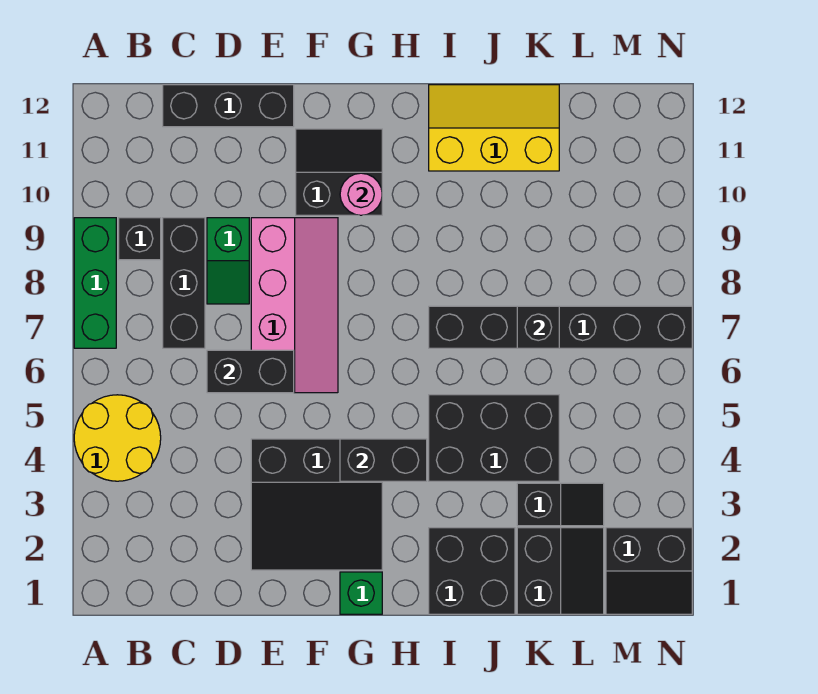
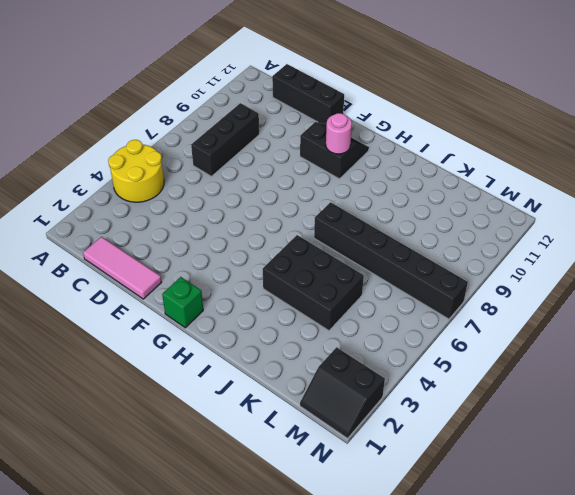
pink 1x3 tile [83,237,162,299] -> none
none -> green 1x3 brick [74,218,116,348]
none -> black 1x1 brick [119,218,161,260]
none -> green 1x2 slope [207,218,249,304]

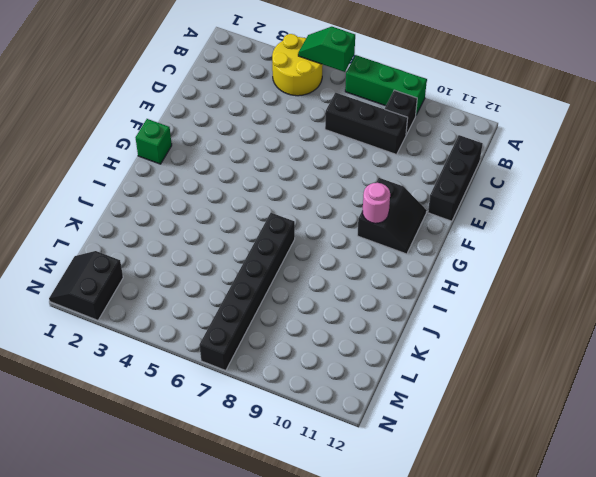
green 1x2 slope [298,27,355,72] -> green 1x2 slope moved to [207,218,249,304]
none -> black 3x3 slope [251,439,382,570]
none -> pink 2x4 slope [251,218,338,393]
none -> black 2x2 brick [429,528,515,614]

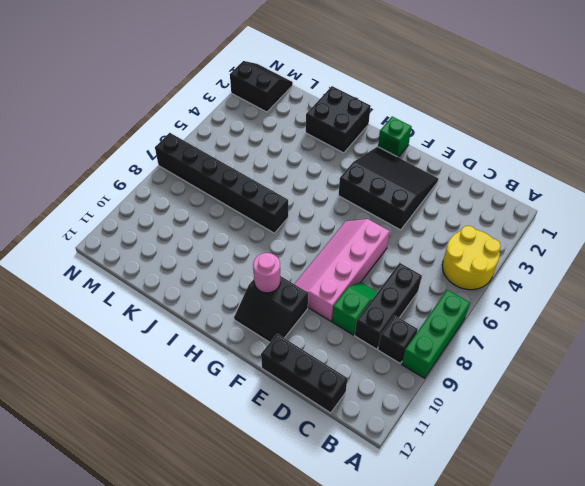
none -> black 2x3 brick [429,395,559,481]
none -> yellow 2x3 slope [429,85,559,171]
none -> black 2x2 slope [517,528,604,614]

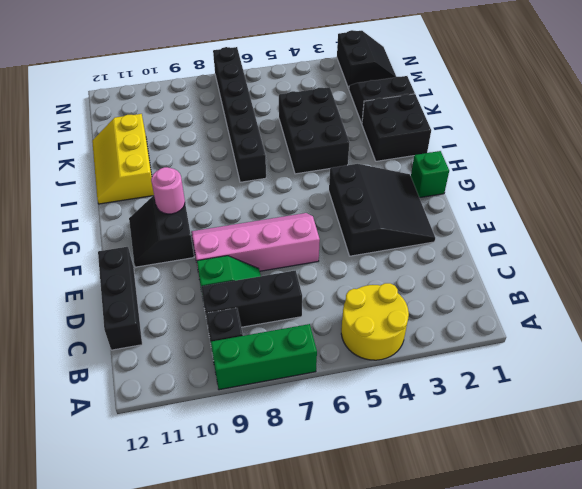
none -> black 1x2 slope [517,483,604,526]
none -> black 1x2 brick [207,350,294,393]
none -> black 1x2 brick [340,439,427,481]

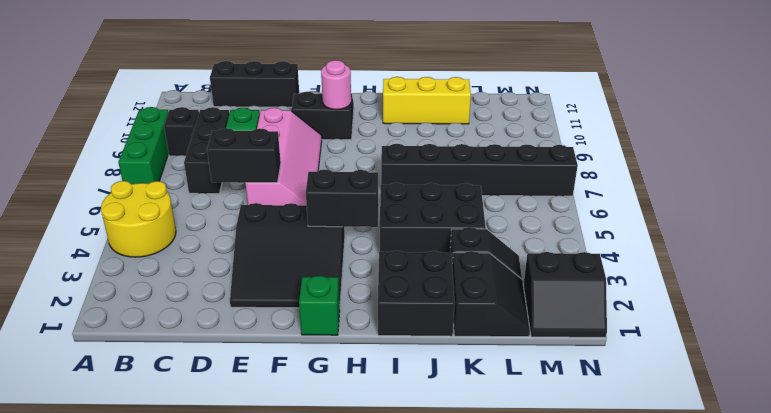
none -> black 1x1 brick [517,306,559,348]

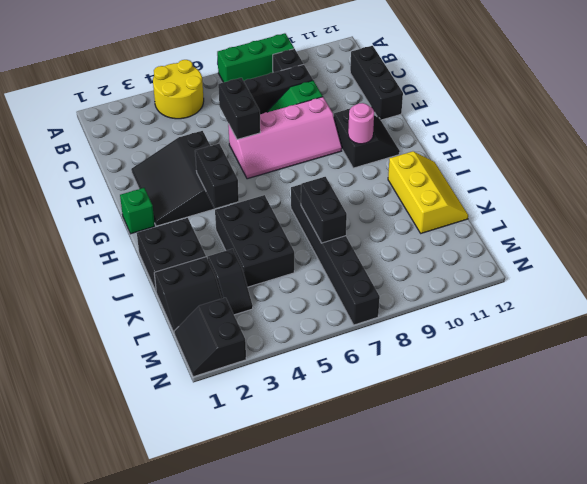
black 1x2 brick [301,177,347,243] -> black 1x1 brick [517,306,559,348]

